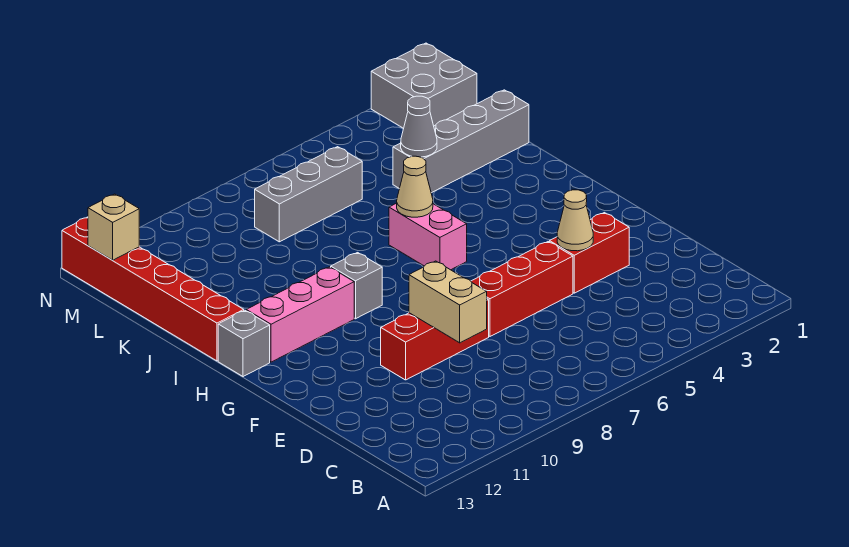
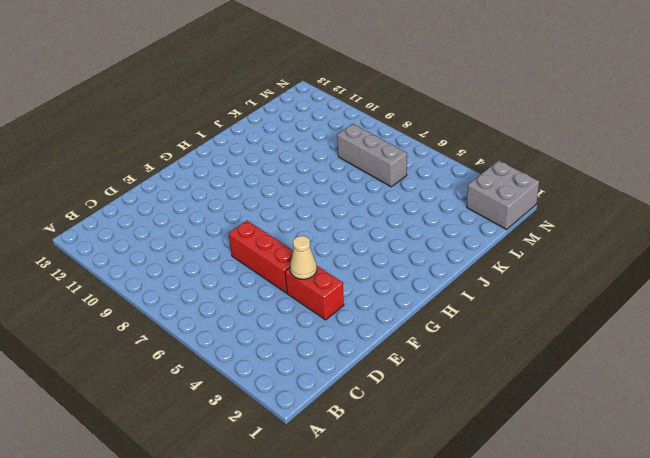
none -> red 1x3 brick [381,299,489,380]
none -> pink 1x2 brick [389,203,467,270]
none -> grey 1x1 brick [331,253,382,319]

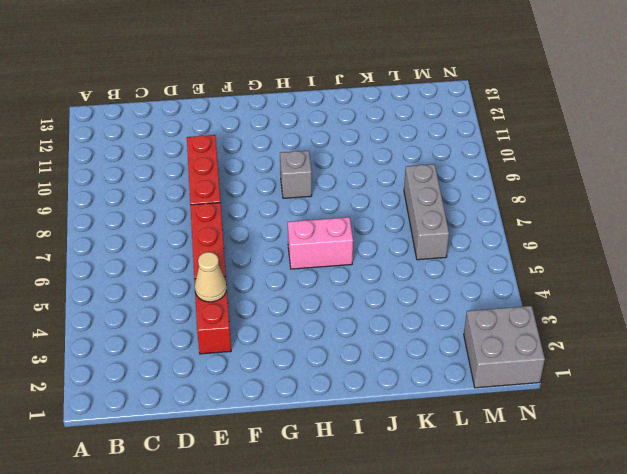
none -> pink 1x3 brick [246,267,354,362]
none -> grey 1x1 brick [218,310,270,377]
none -> red 1x6 brick [62,217,244,361]

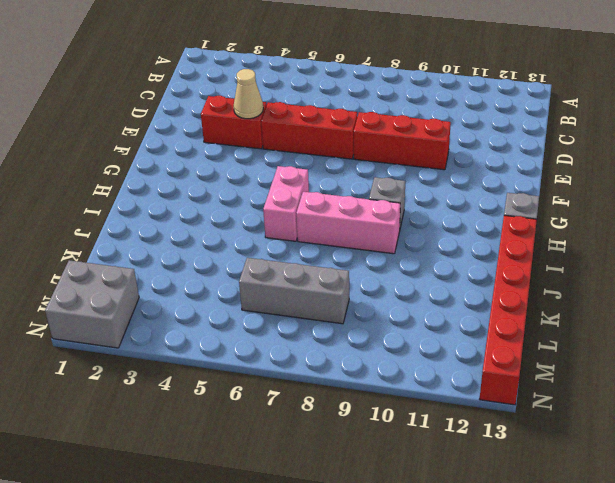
pink 1x3 brick [296,192,400,254] -> pink 1x3 brick moved to [246,267,354,362]
none -> grey 1x4 brick [393,90,529,193]
none -> tan 1x2 brick [409,261,487,343]
none -> tan 1x1 cone [397,156,433,217]

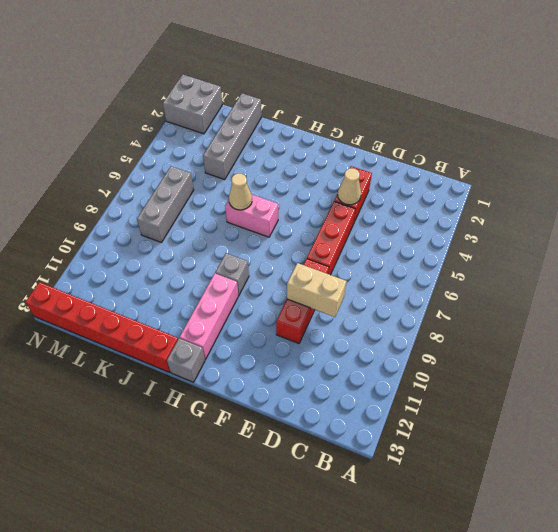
none -> grey 1x1 cone [401,96,437,157]
none -> tan 1x1 brick [88,194,139,260]

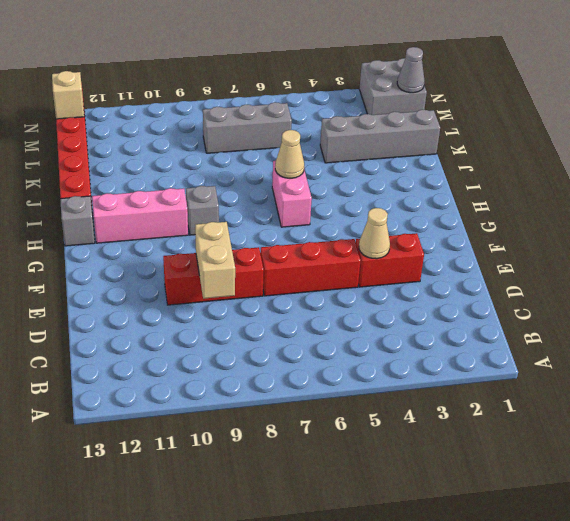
grey 1x1 cone [397,47,425,93] -> grey 1x1 cone moved to [401,96,437,157]

